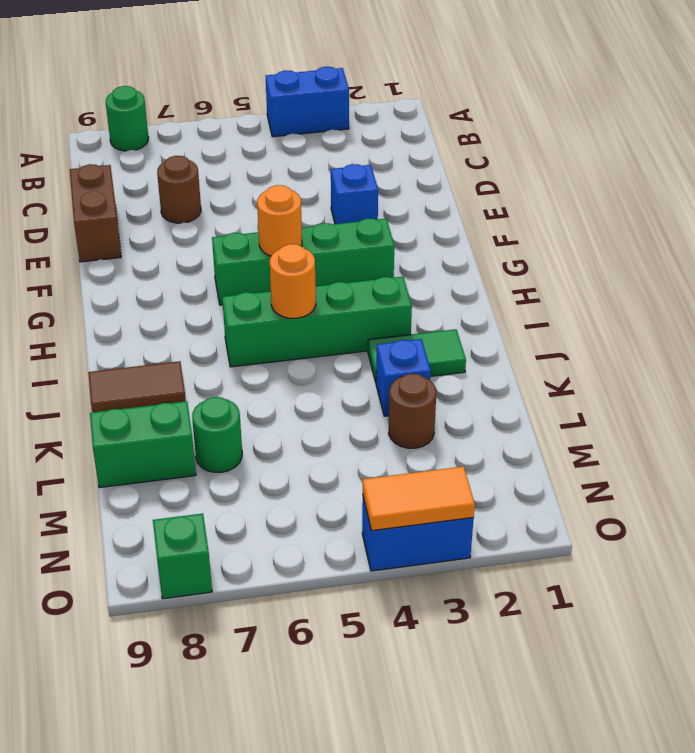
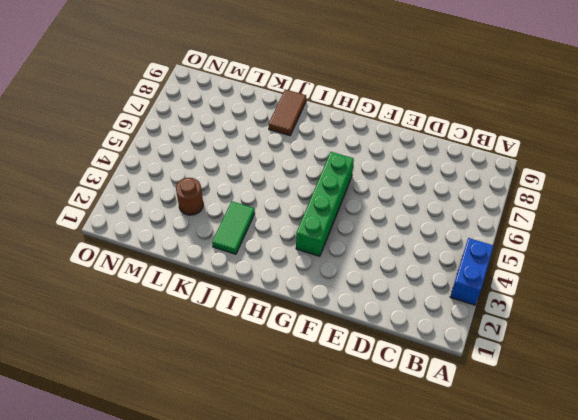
none -> green 1x1 round brick [106,86,149,151]
none -> brown 1x1 round brick [157,156,201,223]
none -> brown 1x2 brick [70,164,121,262]

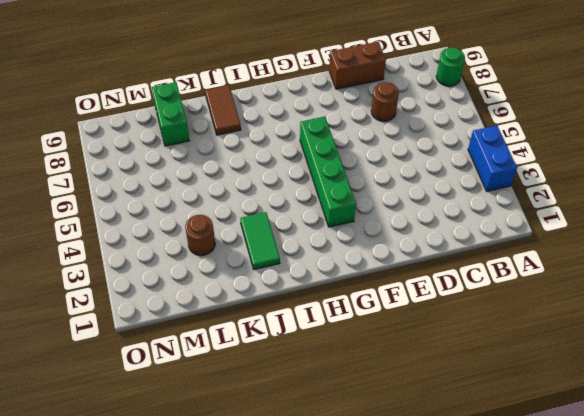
none -> blue 1x1 brick [331,164,378,224]
none -> green 1x4 brick [222,277,412,367]
none -> blue 1x1 brick [376,339,431,416]

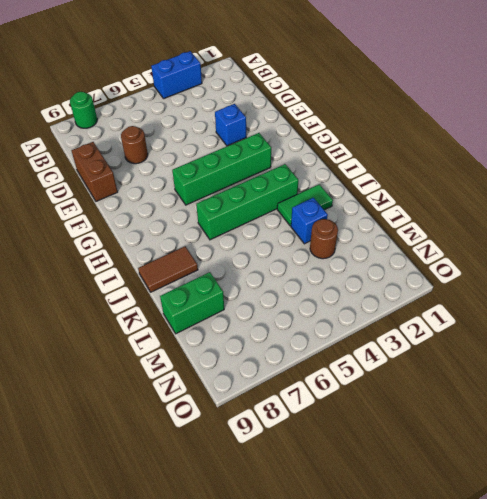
none -> green 1x1 round brick [192,397,242,472]
none -> blue 1x2 brick [362,497,474,571]
none -> green 1x1 brick [153,514,212,599]

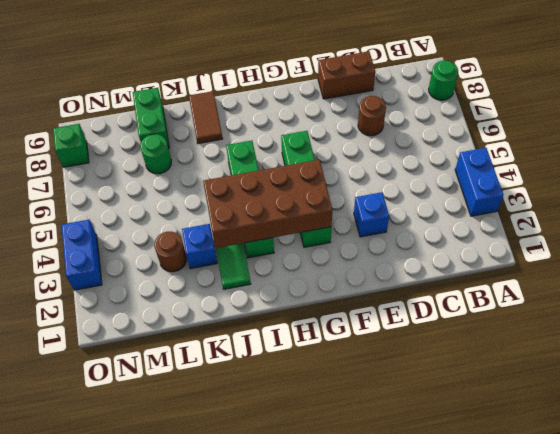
brown 2x4 brick [203,160,332,248] -> none
none -> orange 1x1 round brick [257,185,302,256]
none -> orange 1x1 round brick [270,244,316,318]
none -> orange 1x2 tile [363,467,475,531]

